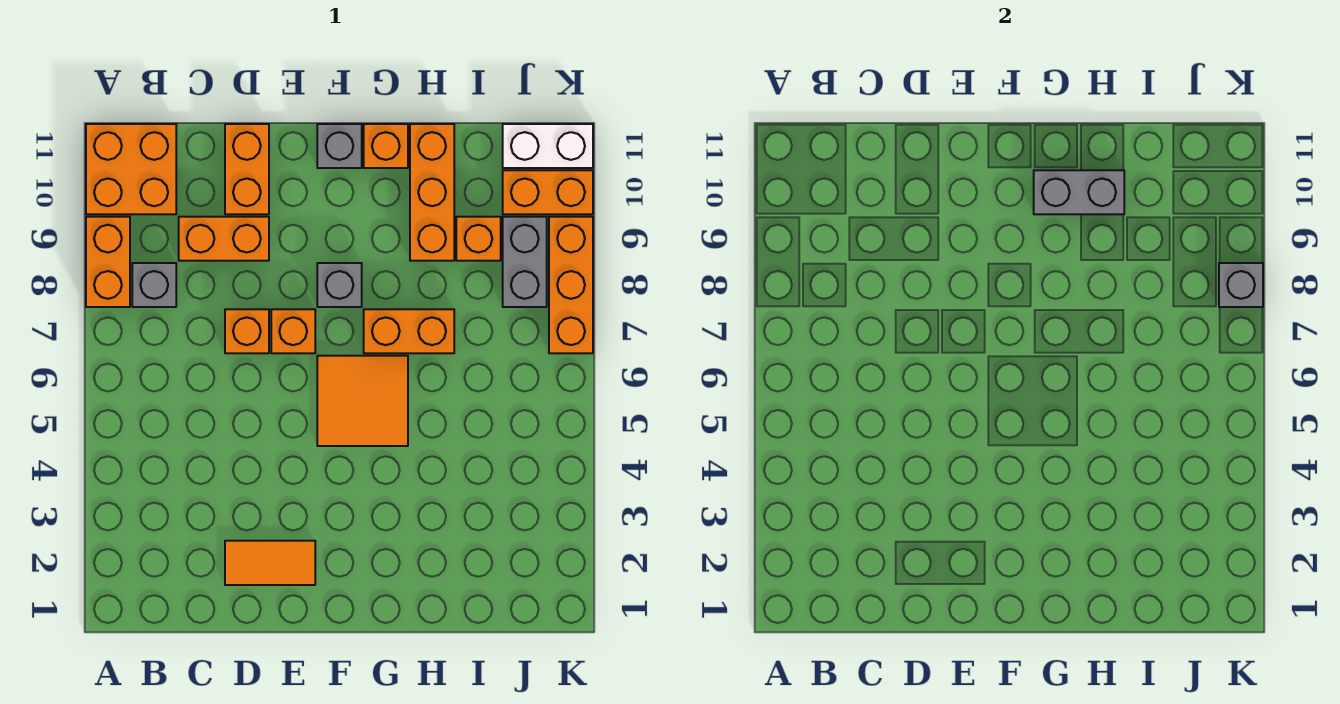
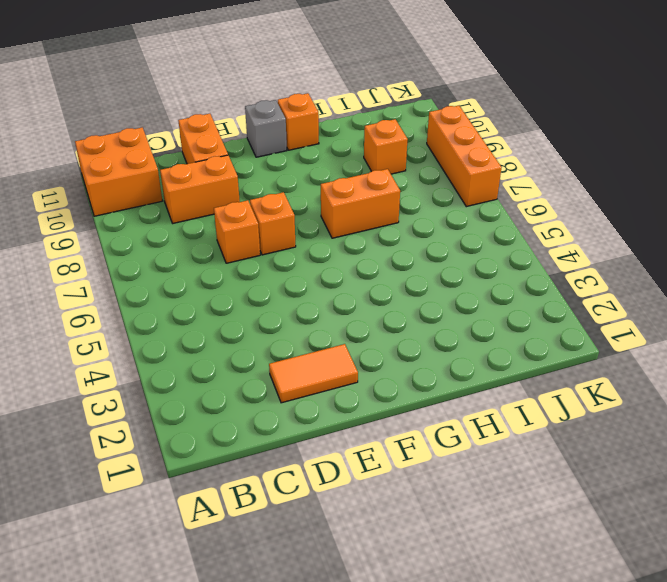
none -> orange 1x2 brick [86,217,130,307]
none -> grey 1x1 brick [132,263,176,307]
none -> orange 2x2 tile [317,356,408,446]

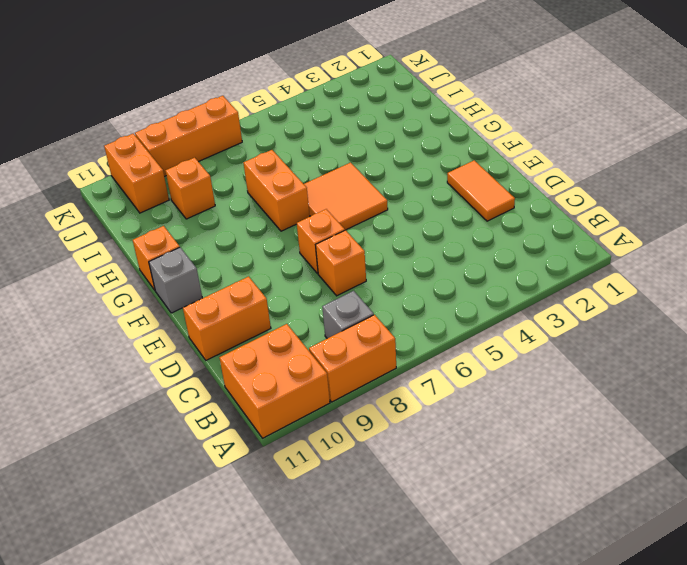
none -> orange 1x2 brick [179,217,269,261]
none -> grey 1x1 brick [317,263,362,307]
none -> orange 1x3 brick [410,124,454,261]

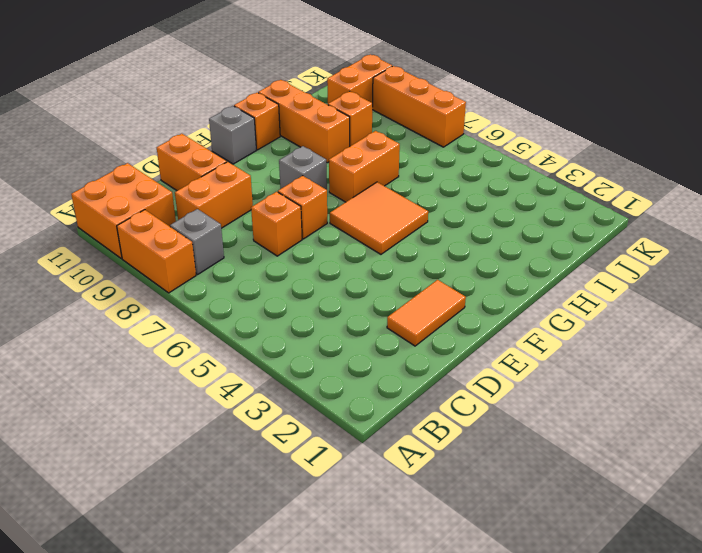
none -> grey 1x2 brick [503,217,547,307]
none -> white 1x2 brick [503,124,593,168]
none -> grey 1x2 brick [1034,170,1124,214]

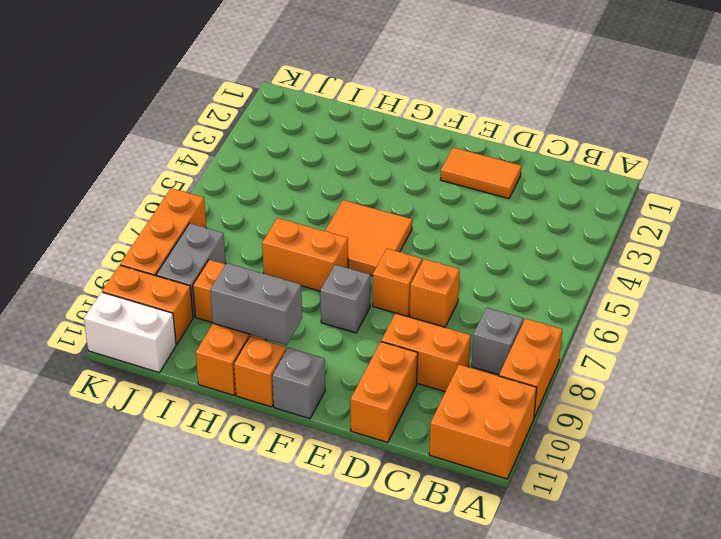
none -> grey 1x1 brick [1219,263,1263,307]

